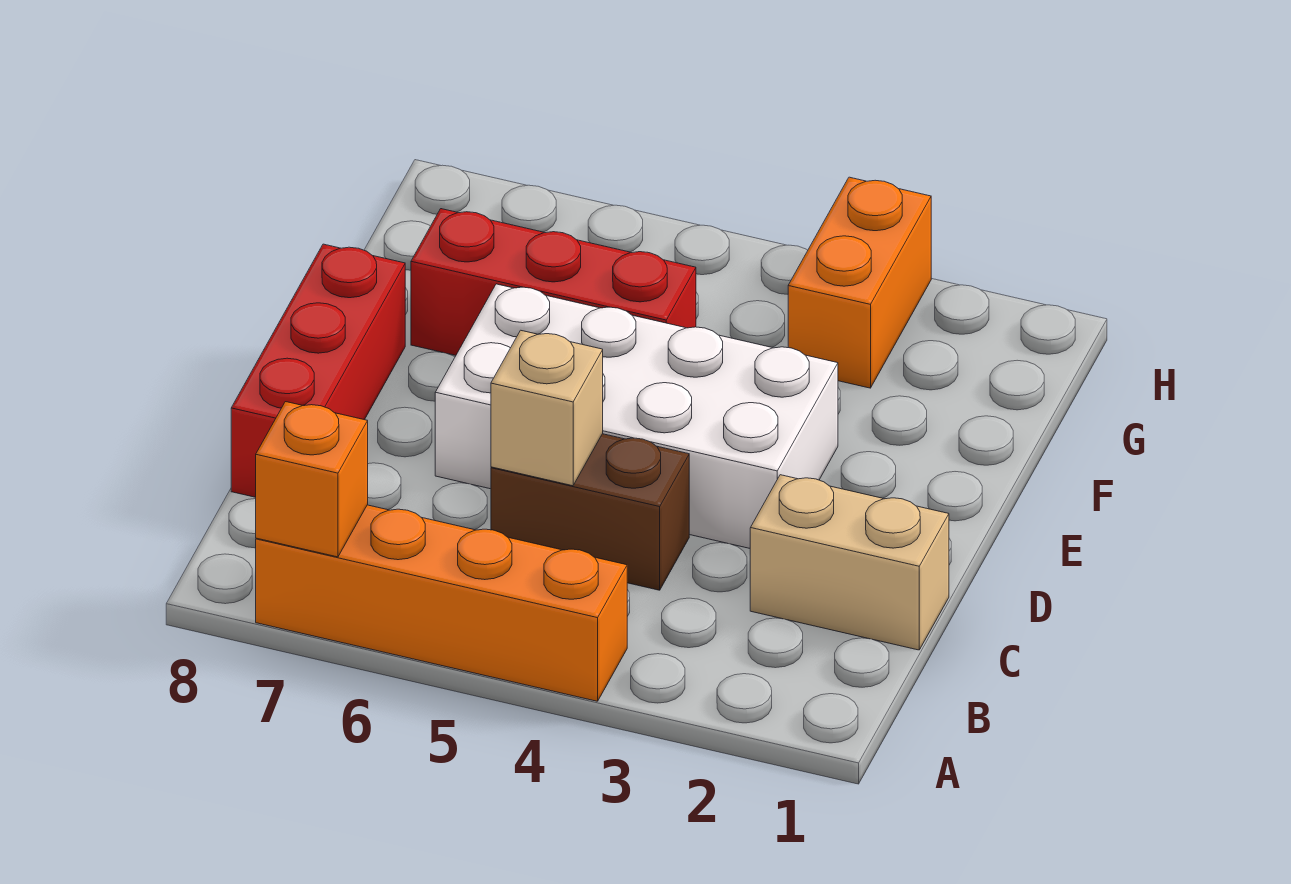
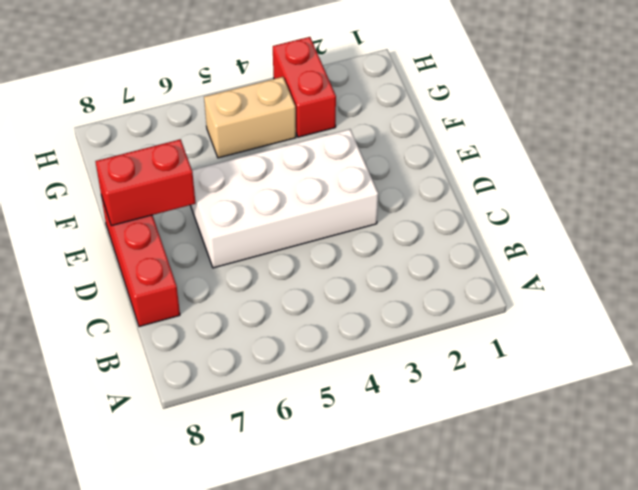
red 1x2 brick [95,139,195,226] -> none
red 1x2 brick [273,37,336,137] -> orange 1x2 brick [788,177,931,388]
tan 1x2 brick [204,77,296,158] -> tan 1x2 brick moved to [750,475,949,650]
none -> orange 1x4 brick [256,505,627,701]
none -> brown 1x2 brick [491,434,689,590]

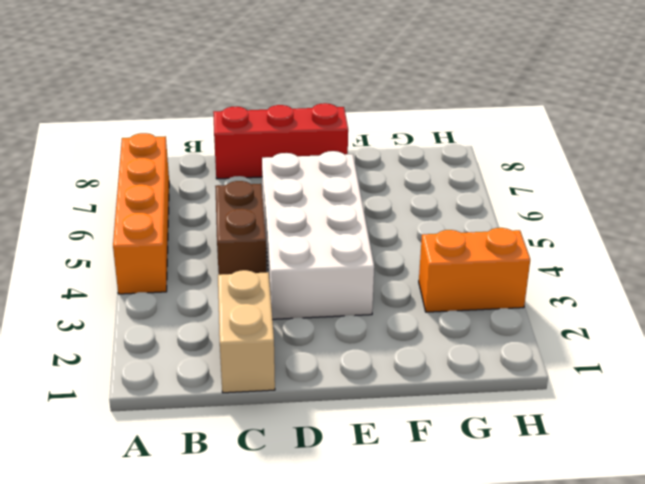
none -> red 1x3 brick [411,209,696,355]
none -> orange 1x1 brick [256,402,368,557]

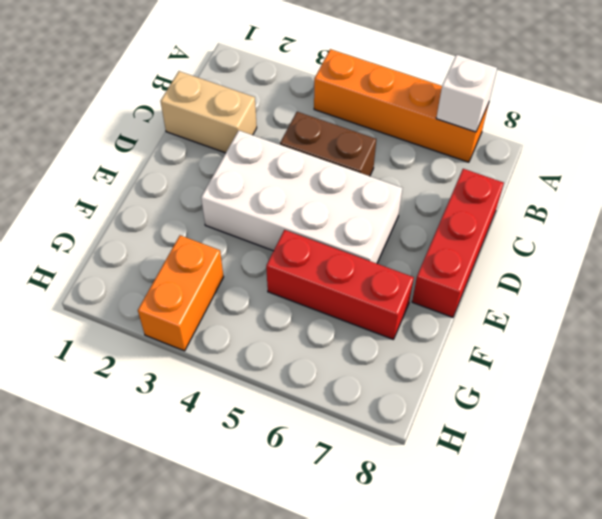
white 1x1 brick [436,55,497,132] -> orange 1x1 brick [256,402,368,557]
none -> tan 1x1 brick [491,330,603,486]

